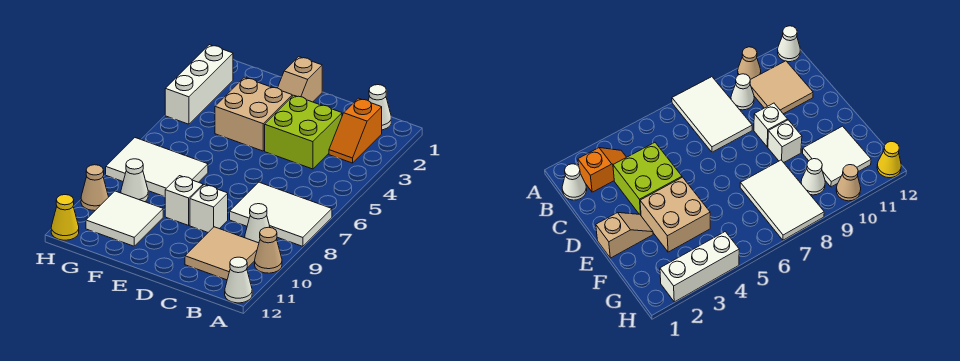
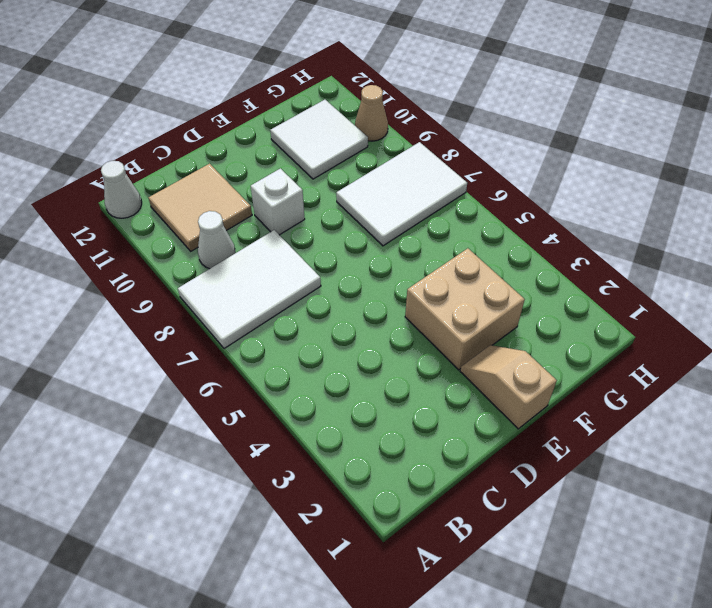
none -> tan 1x1 cone [255,227,282,273]
none -> white 1x1 cone [368,85,391,130]
none -> orange 1x2 slope [329,98,382,163]

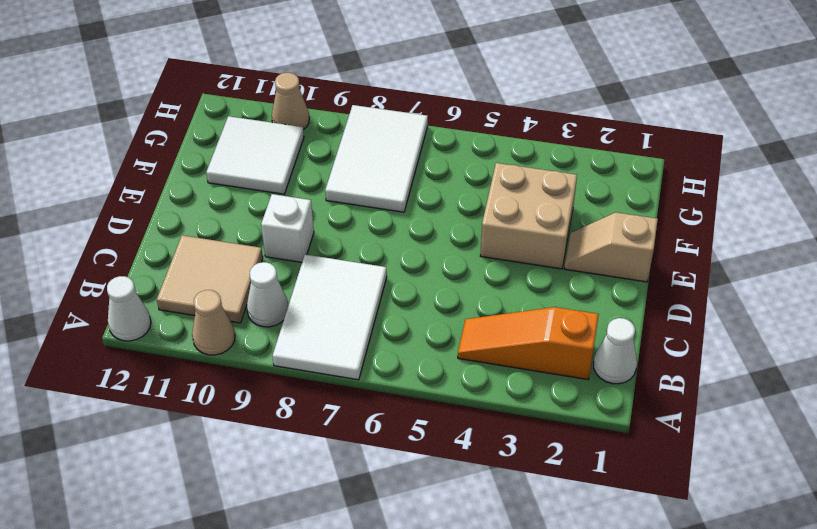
orange 1x3 slope [458,307,599,380] -> orange 1x2 slope [329,98,382,163]
none -> lime 2x2 brick [265,95,342,169]
none -> white 1x1 brick [165,176,203,225]
none -> white 1x1 cone [121,159,148,202]

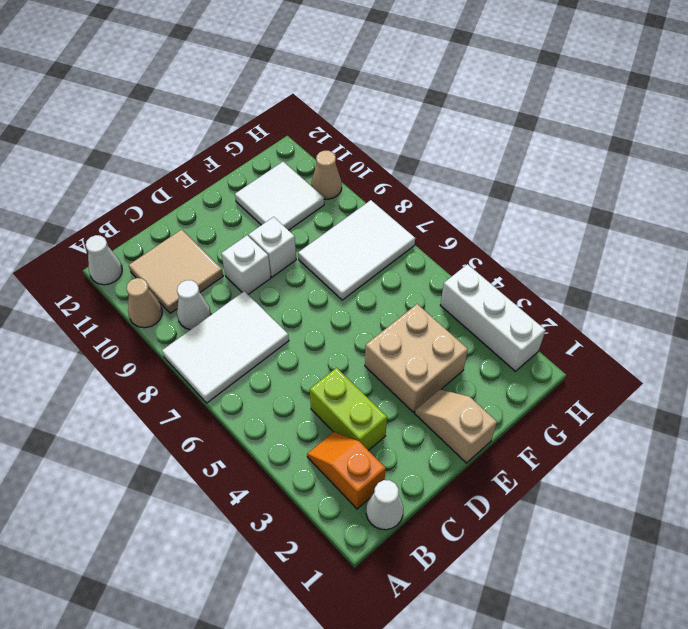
lime 1x2 brick [310,368,387,451] -> lime 2x2 brick [265,95,342,169]
none -> white 1x1 cone [121,159,148,202]
none -> yellow 1x1 cone [51,195,79,240]

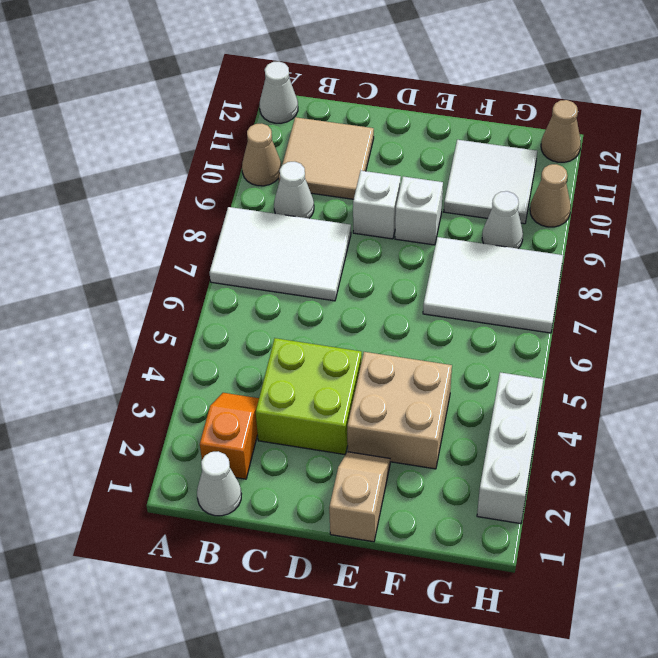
tan 1x1 cone [541,100,581,162] -> yellow 1x1 cone [51,195,79,240]

